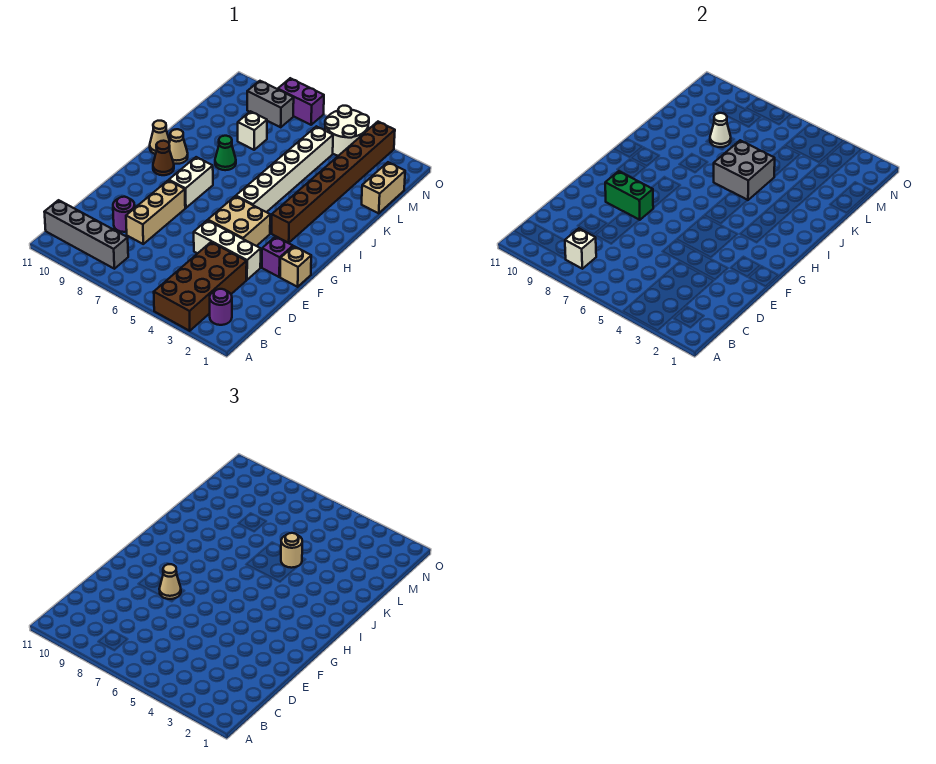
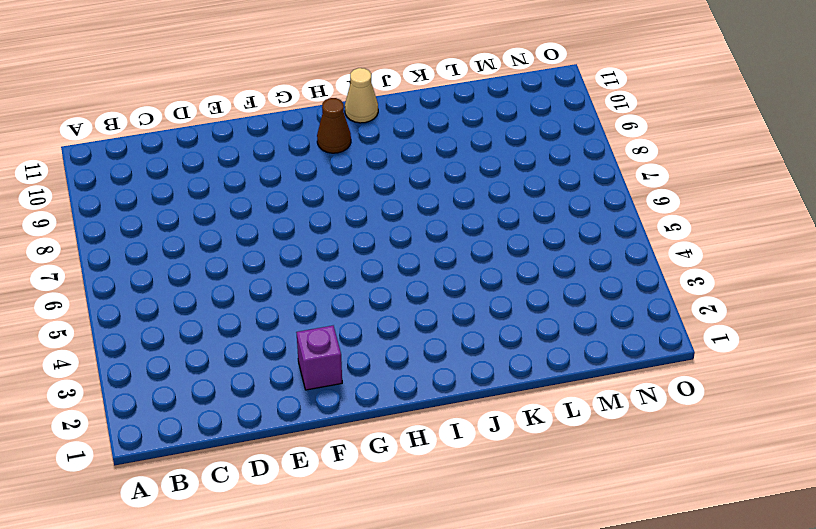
none -> brown 2x4 brick [154,242,247,331]
none -> purple 1x1 round brick [210,289,232,325]
none -> grey 1x4 brick [45,200,128,269]

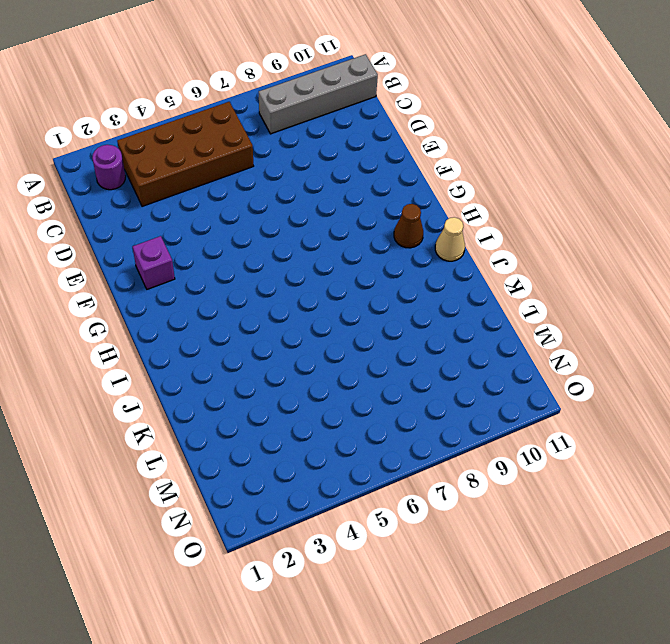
brown 2x4 brick [117,102,253,206] -> brown 2x4 brick turned to [154,242,247,331]
none -> tan 1x3 brick [126,180,185,244]
none -> purple 1x1 round brick [113,197,135,232]
none -> white 1x3 brick [194,220,261,280]

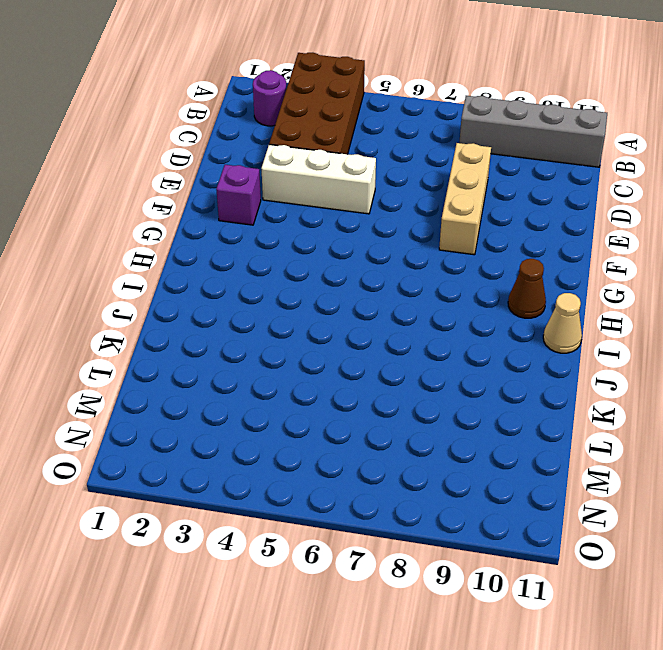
none -> purple 1x1 round brick [113,197,135,232]
none -> tan 1x1 brick [280,246,311,287]
none -> tan 2x2 brick [208,196,270,246]

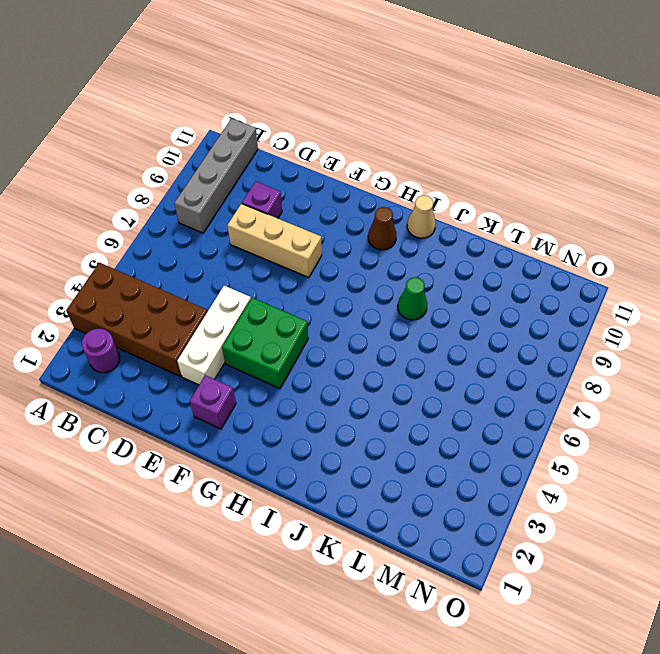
purple 1x1 brick [242,181,282,218] -> purple 1x1 round brick [113,197,135,232]
green 2x2 brick [222,298,308,388] -> tan 2x2 brick [208,196,270,246]
none -> tan 1x1 brick [280,246,311,287]
none -> white 1x2 brick [169,157,213,208]
none -> brown 1x8 brick [272,122,395,243]

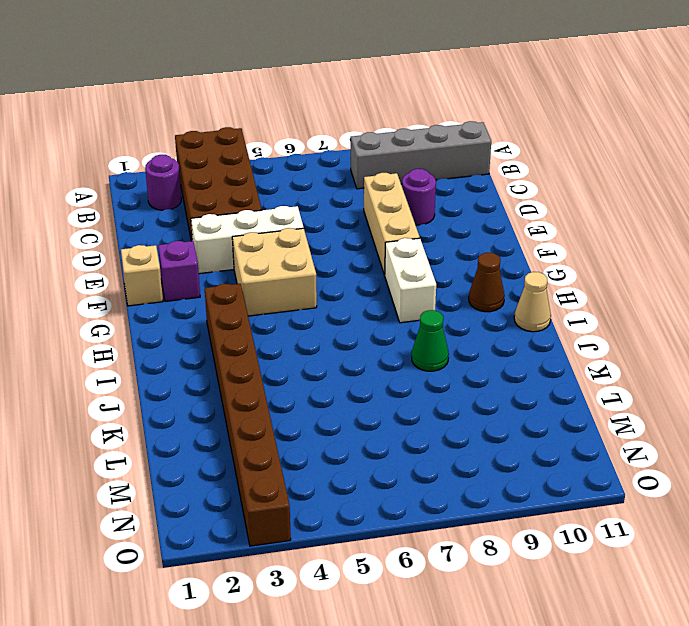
none -> white 1x6 brick [236,126,333,212]
none -> tan 1x1 cone [169,129,188,164]
none -> tan 1x2 brick [362,162,405,213]

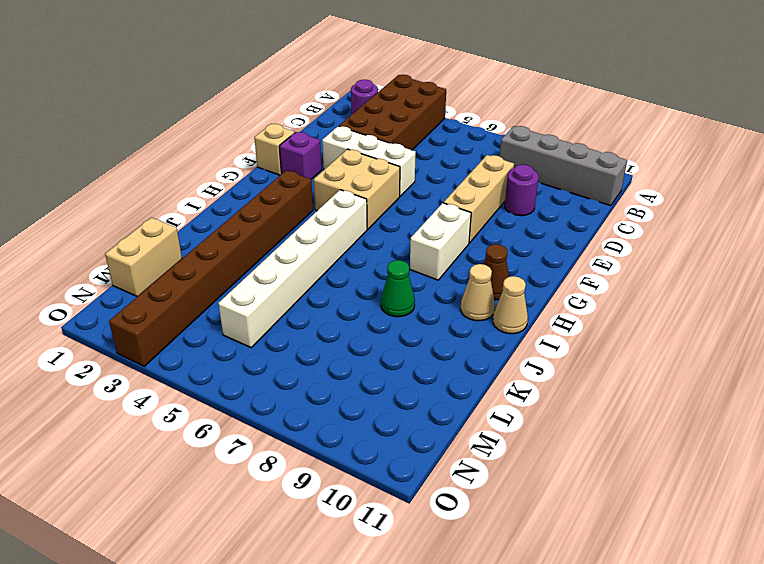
none -> white 1x1 brick [238,111,267,150]
none -> white 2x2 round brick [325,106,369,156]
none -> grey 1x2 brick [247,81,294,127]

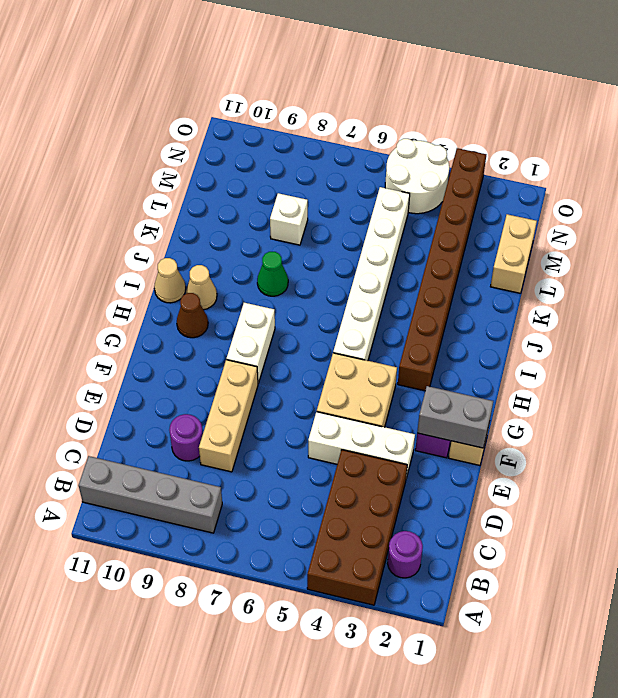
grey 1x2 brick [417,386,493,448] -> grey 1x2 brick moved to [247,81,294,127]
none -> purple 1x2 brick [278,78,324,125]
none -> white 1x1 brick [565,228,596,269]
none -> green 1x2 brick [605,171,653,220]

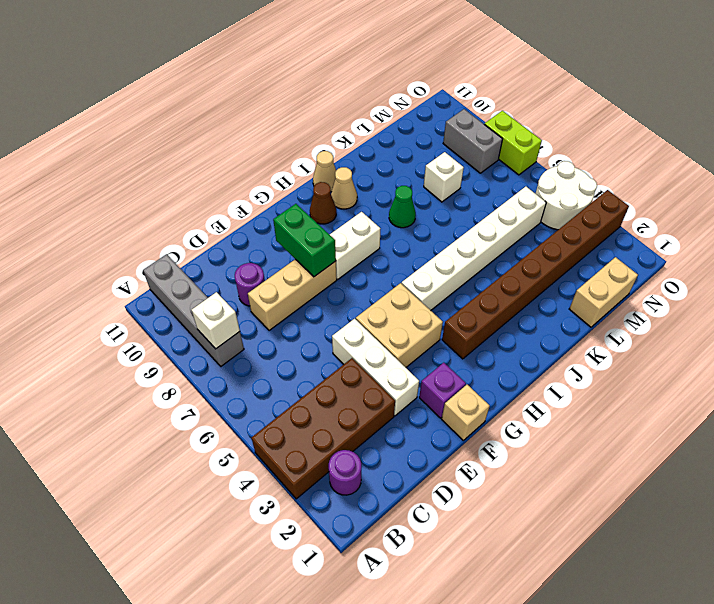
lime 1x2 brick [484,111,542,175] -> purple 1x2 brick [278,78,324,125]
none -> grey 2x2 brick [714,140,775,200]
none -> white 1x1 cone [710,113,731,147]
none -> tan 1x1 cone [159,564,181,599]

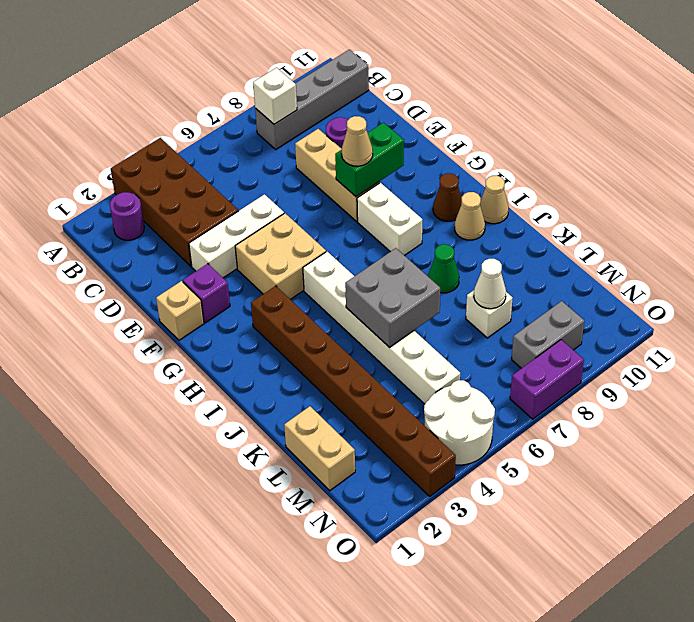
none -> tan 1x1 round brick [281,533,302,568]

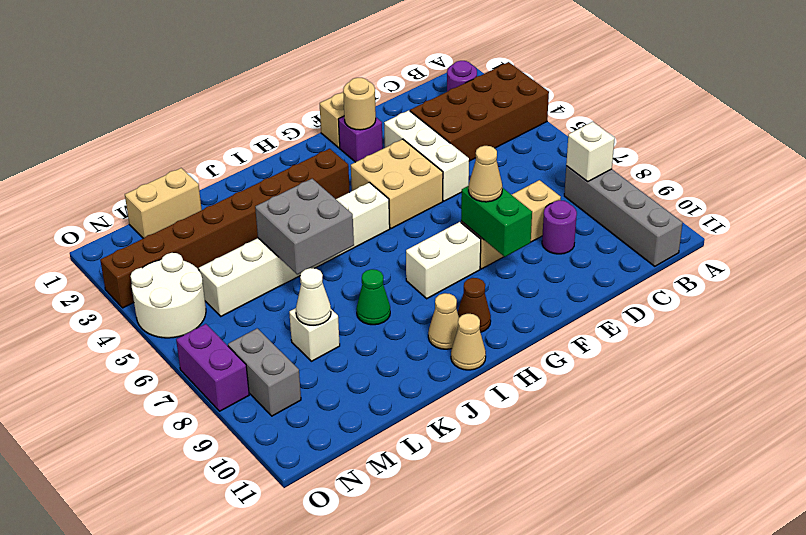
tan 1x1 round brick [343,78,376,130] -> tan 1x1 round brick moved to [281,533,302,568]

